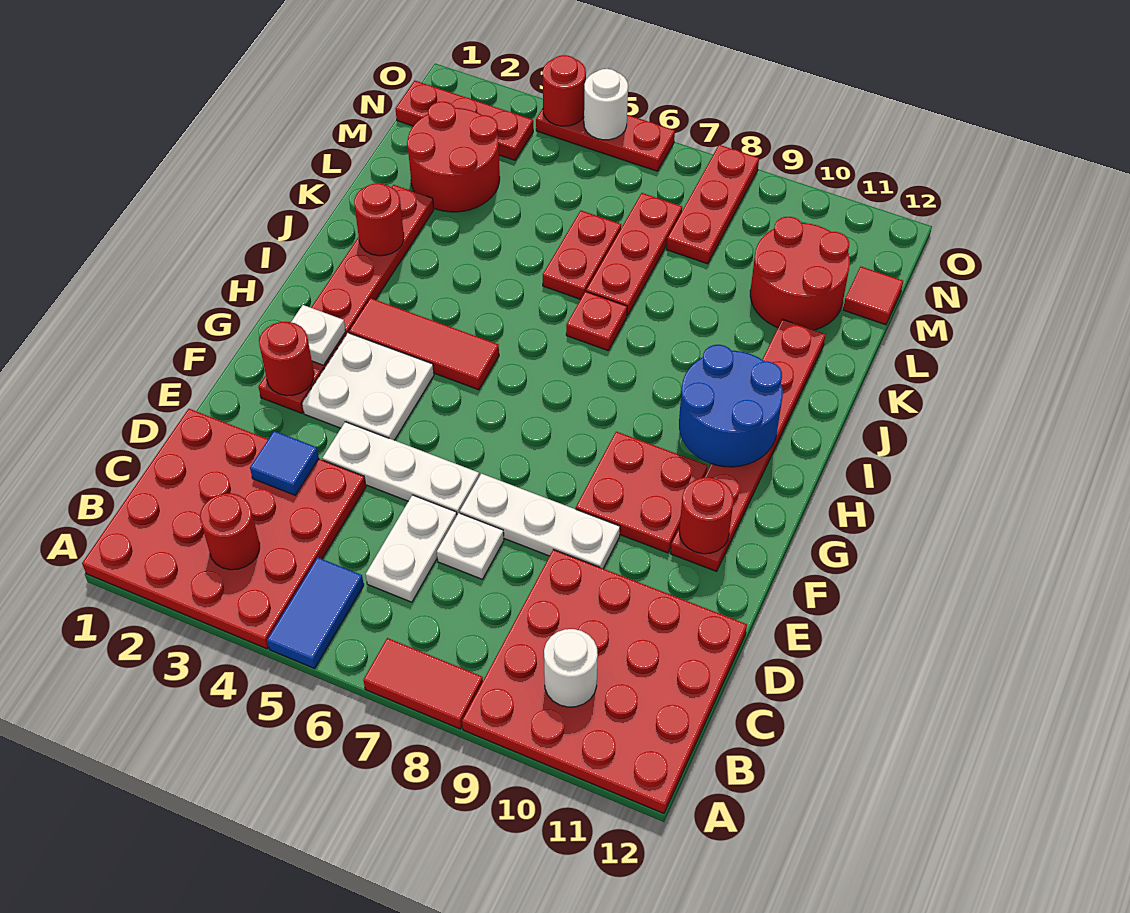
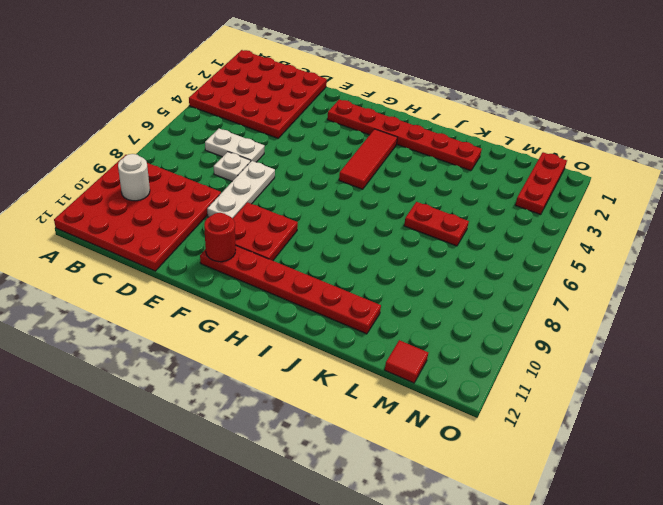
none -> blue 1x2 tile [267,558,364,668]
none -> red 1x2 tile [363,638,483,729]
none -> white 1x3 plate [322,422,479,515]
none -> white 2x2 plate [302,333,434,440]

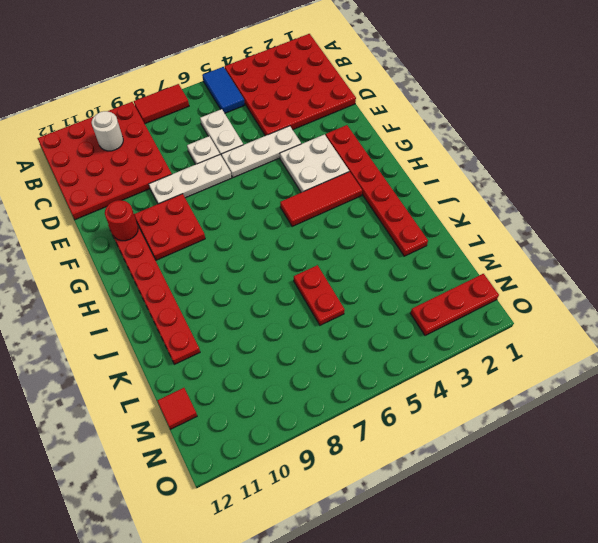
none -> red 1x1 plate [566,292,627,351]
none -> red 1x3 plate [586,193,682,316]
none -> red 2x2 round brick [407,102,500,212]
none -> red 2x2 round brick [750,217,850,330]

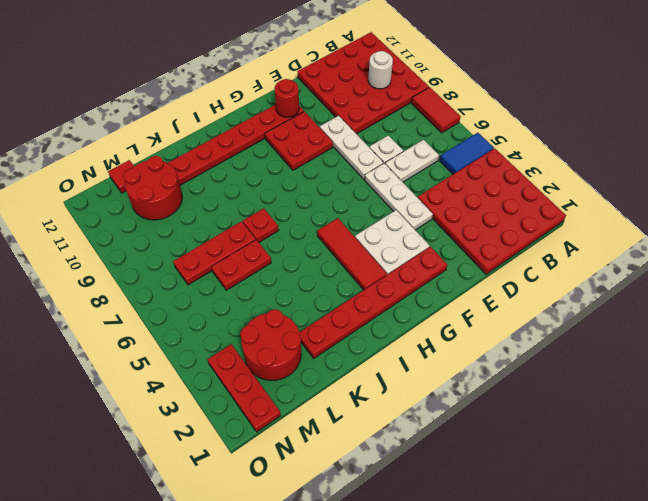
none -> red 1x3 plate [667,145,759,264]
none -> red 1x3 plate [536,109,675,171]
none -> red 1x1 round brick [200,493,260,570]
none -> blue 1x1 tile [250,431,319,495]

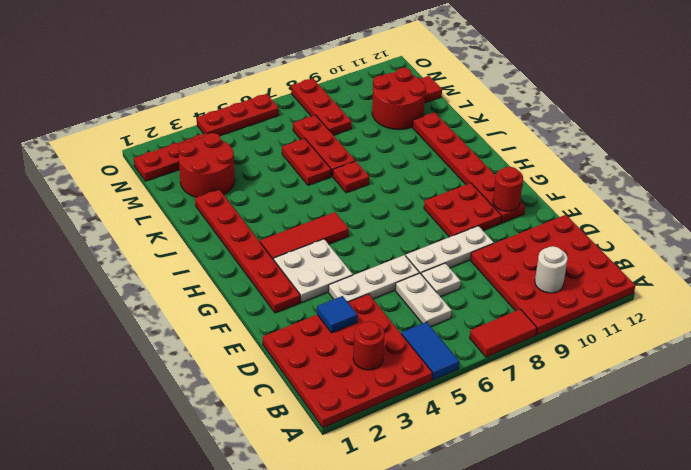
none -> red 1x1 round brick [259,322,314,396]
none -> white 1x1 plate [291,305,346,365]
none -> blue 2x2 round brick [679,345,783,467]
none -> red 1x1 round brick [354,183,404,256]

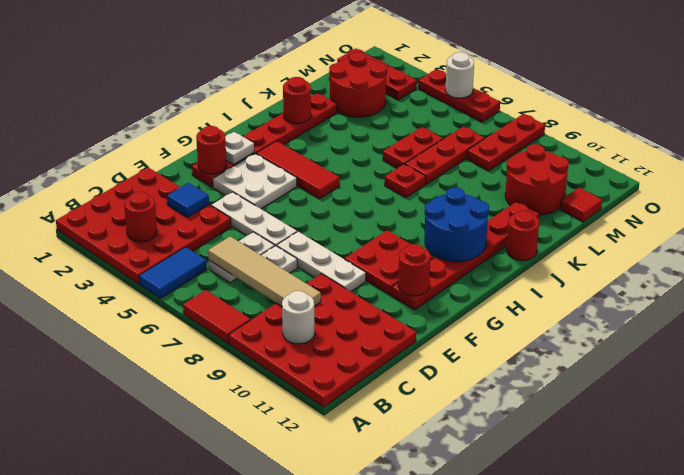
tan 1x4 tile [208,236,321,306] -> none
red 1x1 round brick [507,210,539,261] -> red 1x1 round brick moved to [543,55,586,126]

